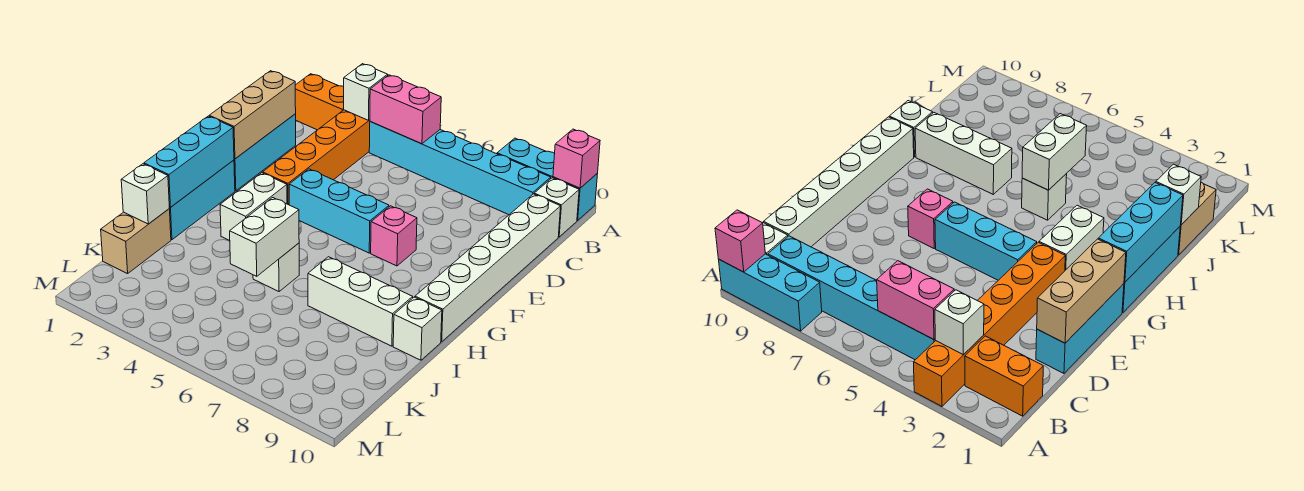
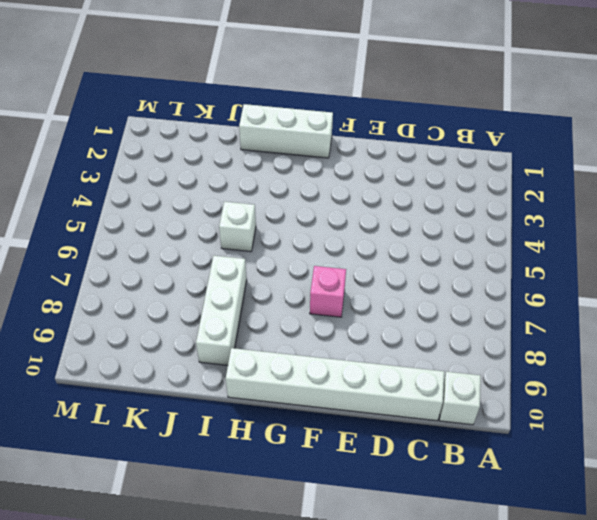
white 1x3 brick [239,104,333,158] -> cyan 1x3 brick [169,160,235,240]
none -> orange 1x6 brick [263,110,370,205]
none -> cyan 1x3 brick [497,138,597,220]
none -> orange 1x2 brick [295,74,344,130]

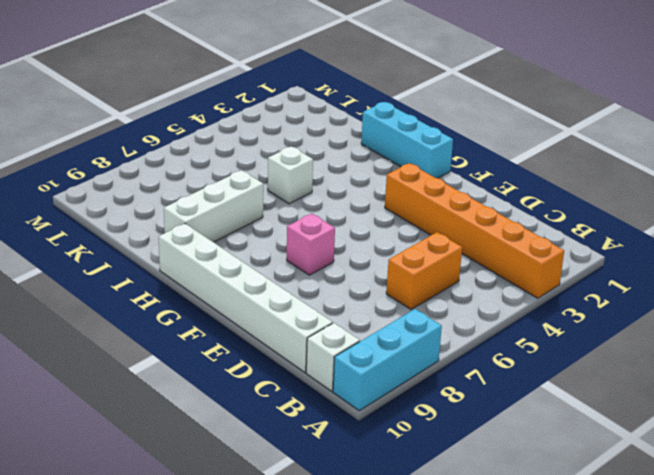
orange 1x2 brick [386,232,462,309] -> orange 1x2 brick moved to [295,74,344,130]
none -> cyan 1x6 brick [369,122,551,215]
none -> cyan 1x3 brick [234,114,296,191]
none -> cyan 1x3 brick [289,169,389,253]

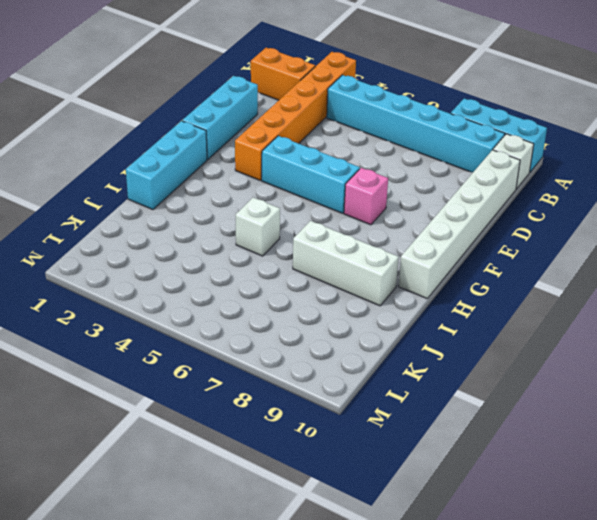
none -> white 1x2 brick [220,173,287,241]
none -> white 1x1 brick [393,297,442,360]
none -> tan 1x2 brick [101,209,171,274]

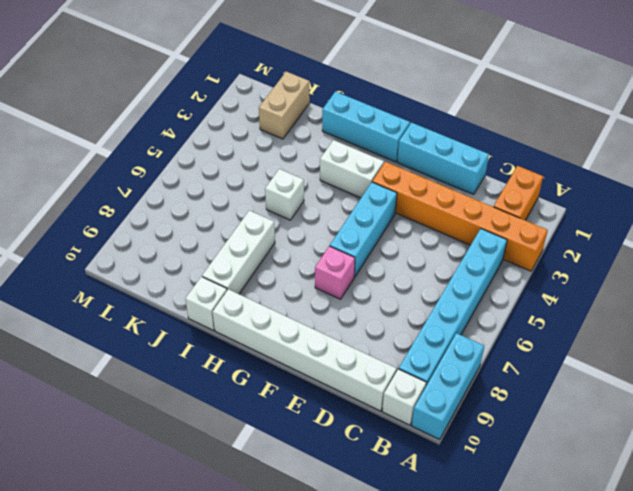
tan 1x2 brick [259,71,310,139] -> tan 1x2 brick turned to [101,209,171,274]
none -> pink 1x1 brick [553,129,600,188]
none -> white 1x1 brick [344,64,388,120]
none -> pink 1x2 brick [370,75,441,144]

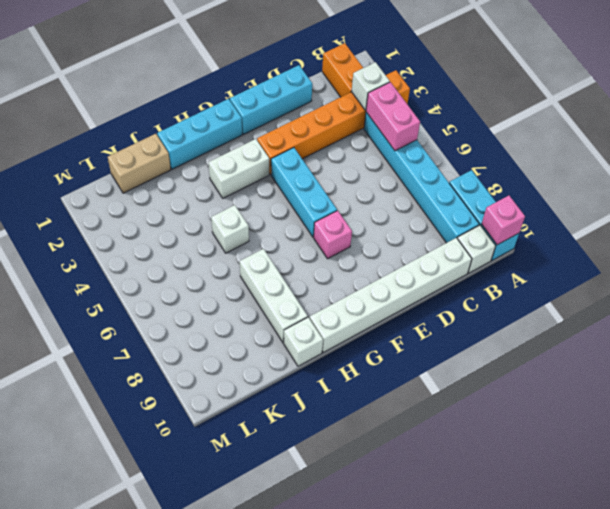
none -> tan 1x3 brick [209,71,296,159]
none -> cyan 1x3 brick [144,116,234,207]
none -> white 1x2 brick [230,198,299,276]

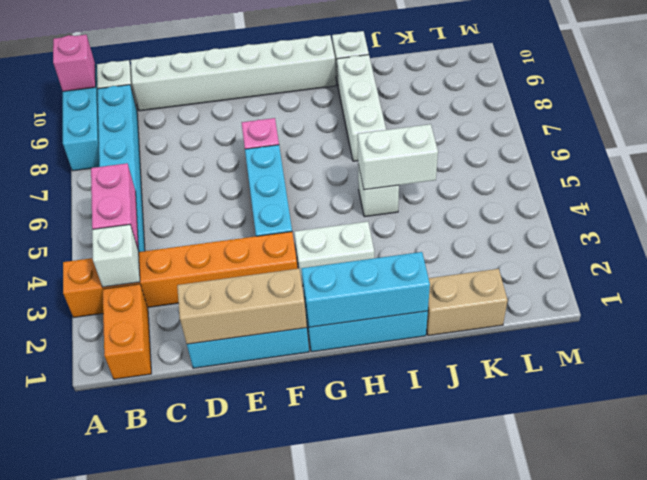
none -> white 1x1 brick [121,164,169,224]

